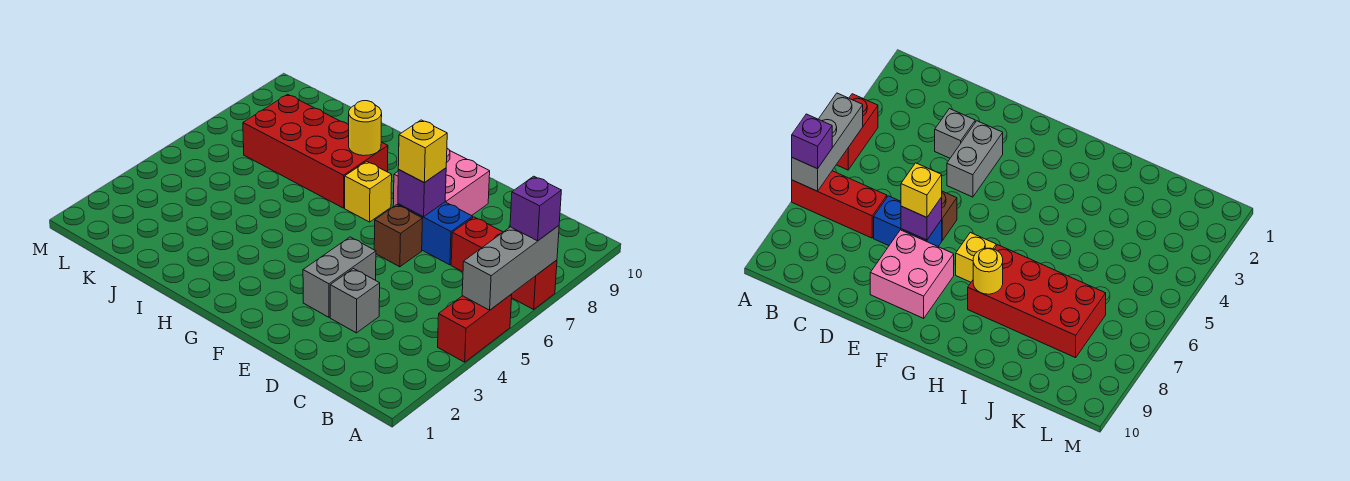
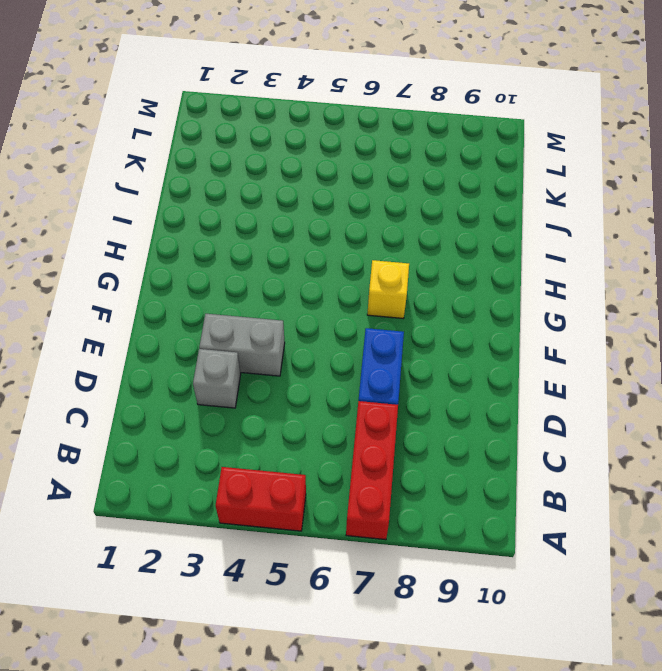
none -> brown 1x1 brick [374,205,423,267]
none -> pink 2x2 brick [393,148,490,216]
none -> red 2x4 brick [243,94,388,208]

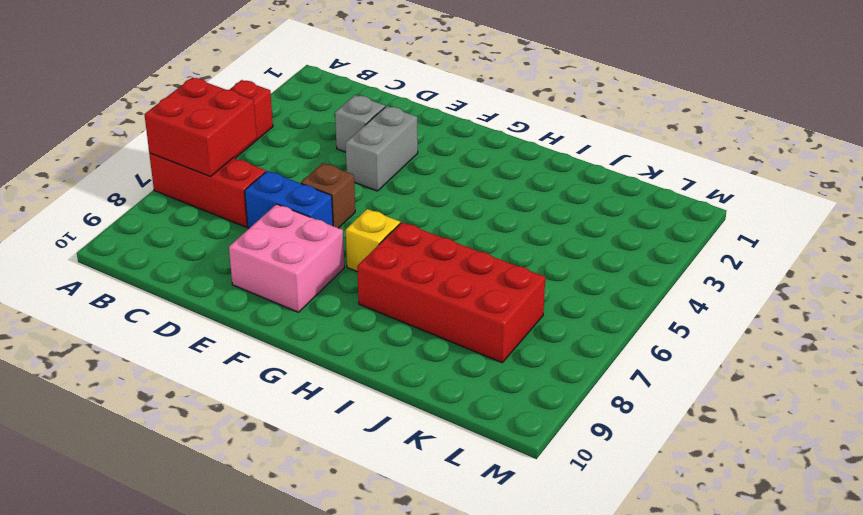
red 2x2 brick [144,77,257,177] -> grey 1x3 brick [462,226,559,310]
none -> purple 1x1 brick [398,168,446,217]
none -> yellow 1x1 round brick [348,101,382,156]
none -> purple 1x1 brick [510,176,561,241]

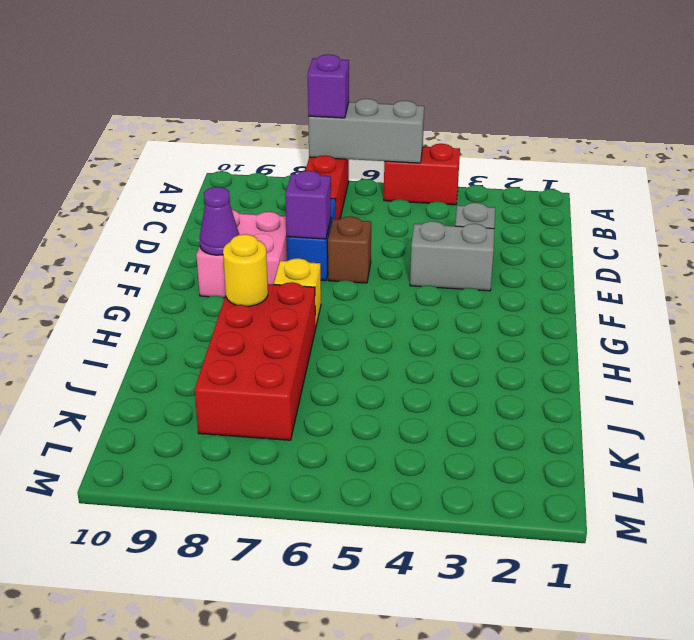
purple 1x1 cone [200,187,239,255] -> none
none -> yellow 1x1 brick [398,120,447,183]

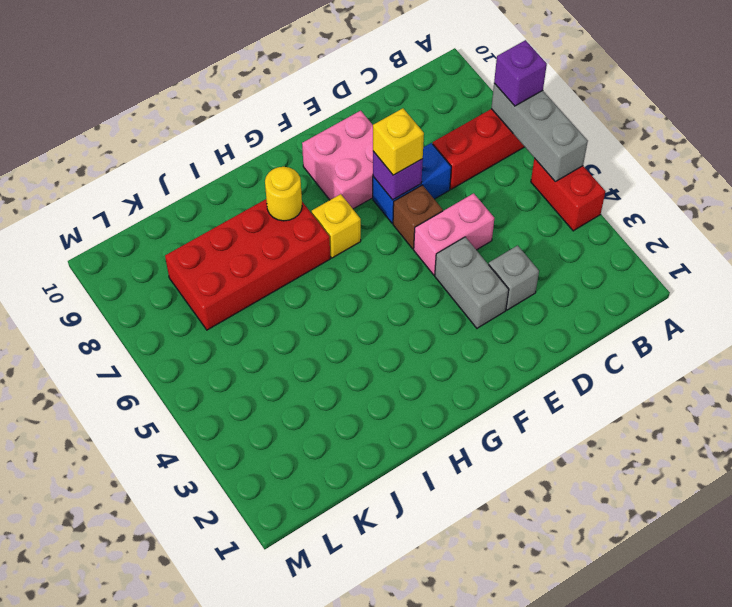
pink 1x2 brick [414,193,494,275] -> none

